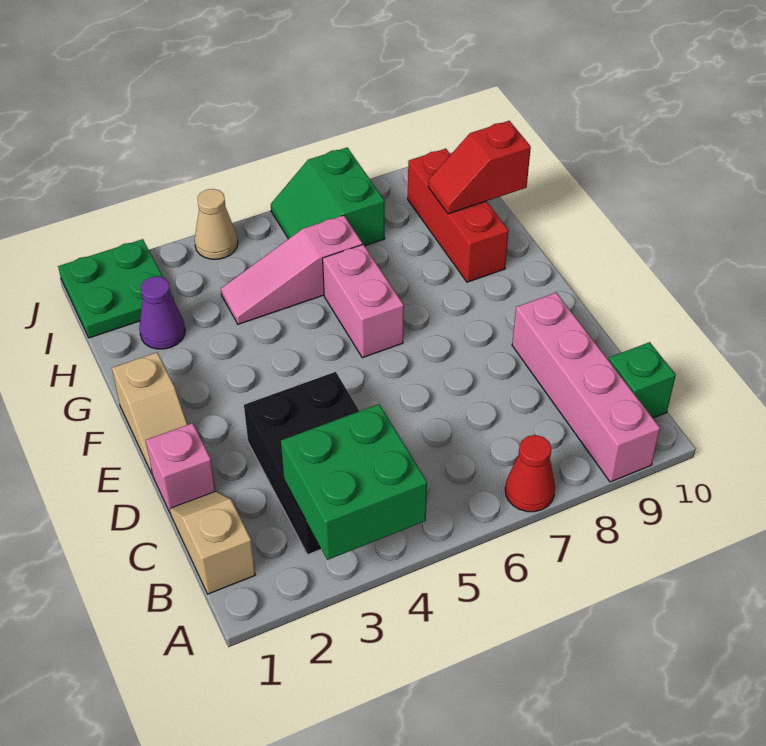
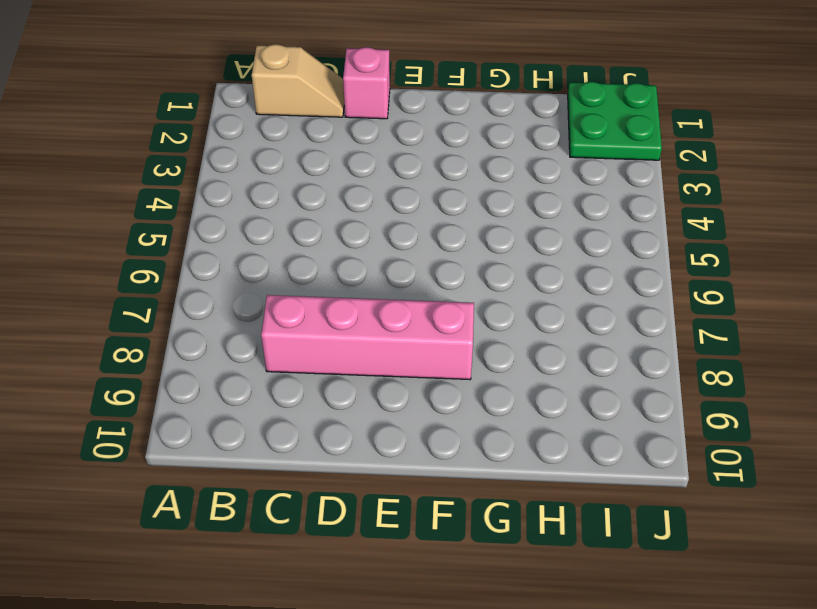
pink 1x4 brick [261,295,474,380] -> pink 1x4 brick moved to [512,293,660,482]
none -> red 1x1 cone [505,435,555,512]
none -> black 2x3 brick [244,372,359,555]
none -> green 1x1 brick [609,342,676,418]

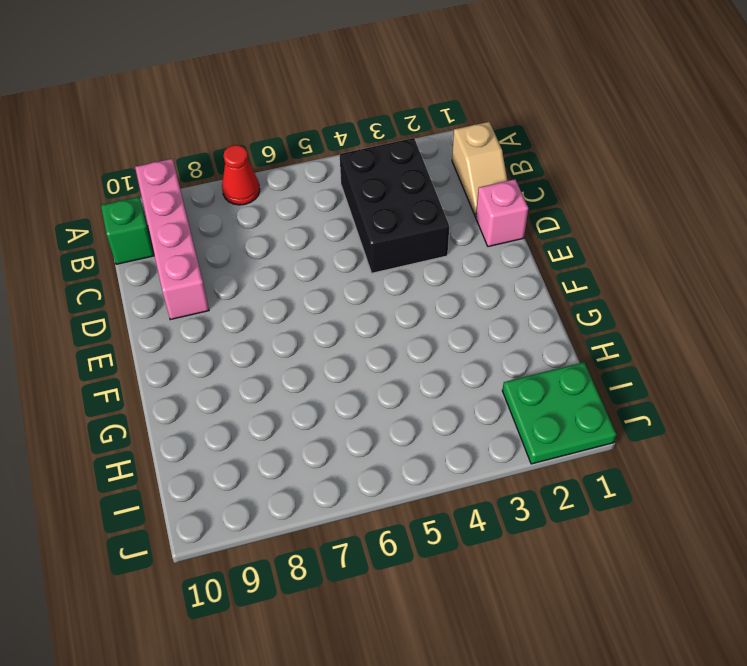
none -> tan 1x2 slope [112,352,187,475]
none -> pink 1x2 brick [323,245,404,358]
none -> red 1x3 brick [408,149,509,282]

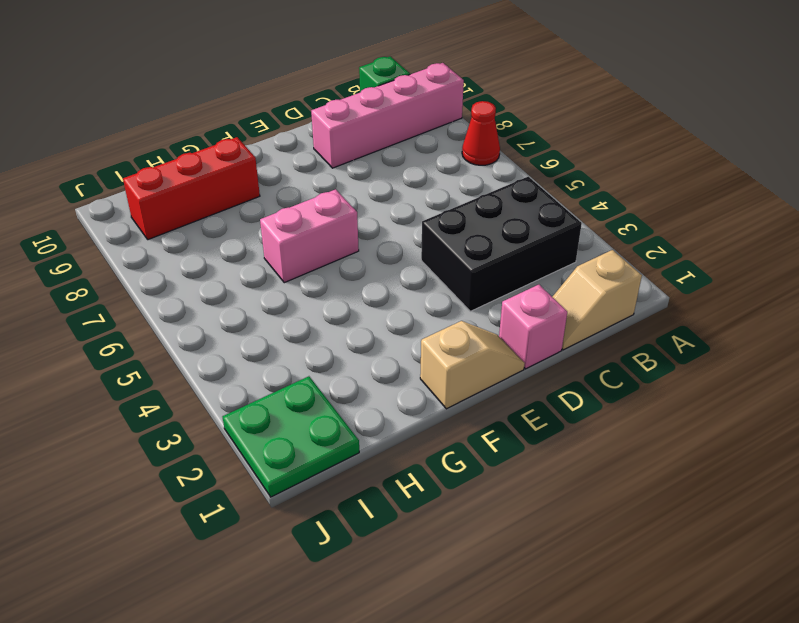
none -> purple 1x1 cone [139,276,185,349]
none -> pink 1x3 slope [221,215,363,324]
none -> green 2x2 slope [271,147,385,246]

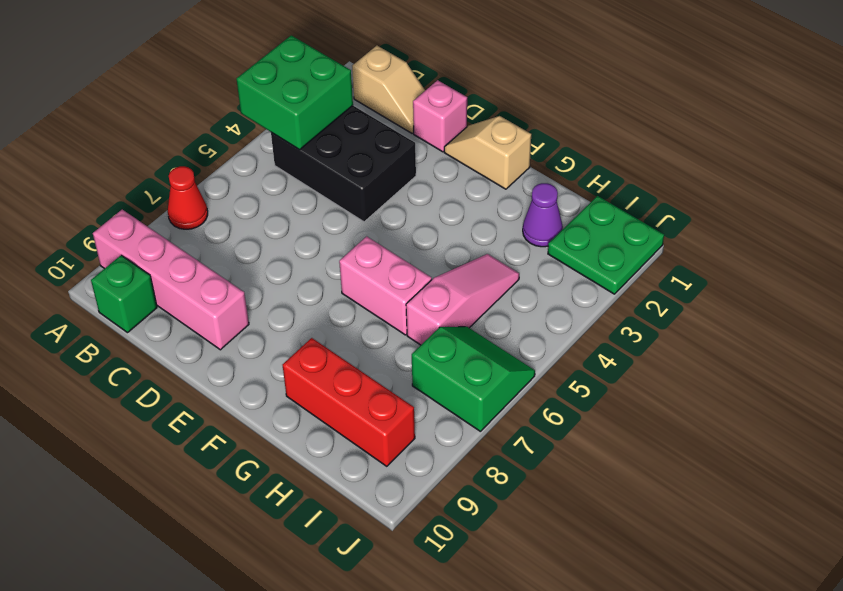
none -> tan 1x1 cone [195,189,238,259]
none -> red 1x2 slope [428,121,531,214]

